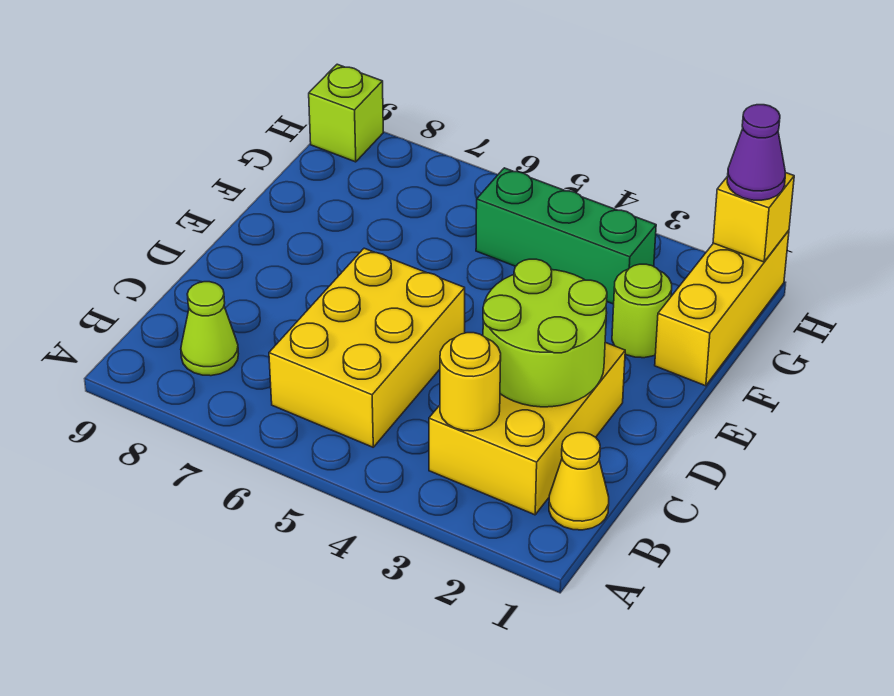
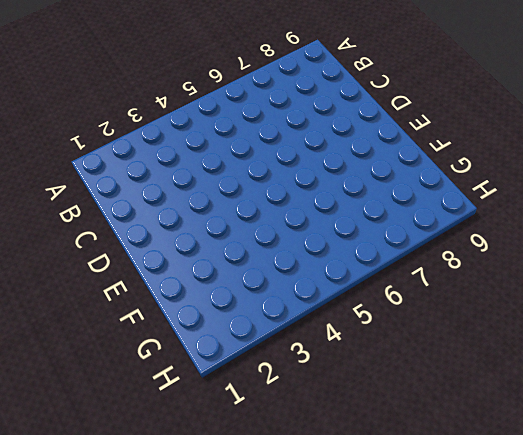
none -> yellow 1x1 cone [549,433,609,530]
none -> yellow 2x3 brick [429,342,625,515]
none -> yellow 2x3 brick [269,248,465,447]

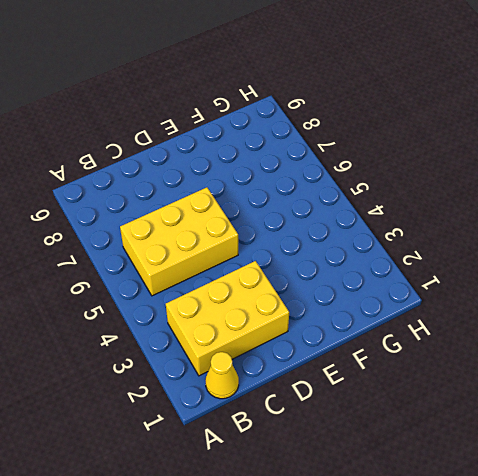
none -> lime 1x1 cone [181,282,238,376]
none -> yellow 1x3 brick [655,230,789,386]
none -> lime 1x1 round brick [612,264,672,358]

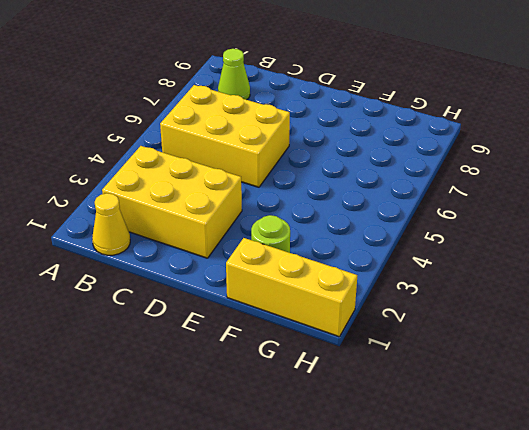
none -> green 1x3 brick [476,168,656,304]
none -> lime 1x1 brick [309,64,383,162]
none -> yellow 1x1 round brick [440,333,501,431]

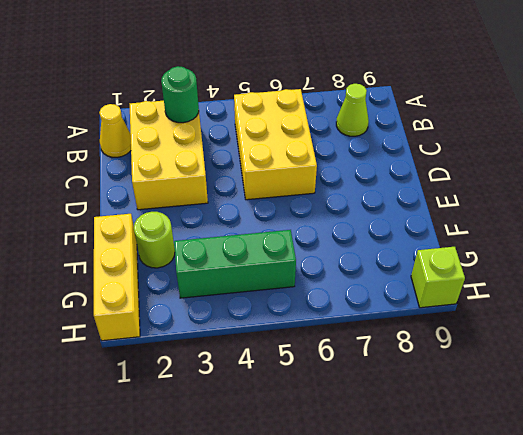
green 1x1 round brick [161,66,199,123] -> yellow 1x1 round brick [440,333,501,431]
none -> lime 2x2 round brick [483,259,607,407]
none -> yellow 1x1 brick [713,172,794,262]
none -> purple 1x1 cone [727,105,785,200]

